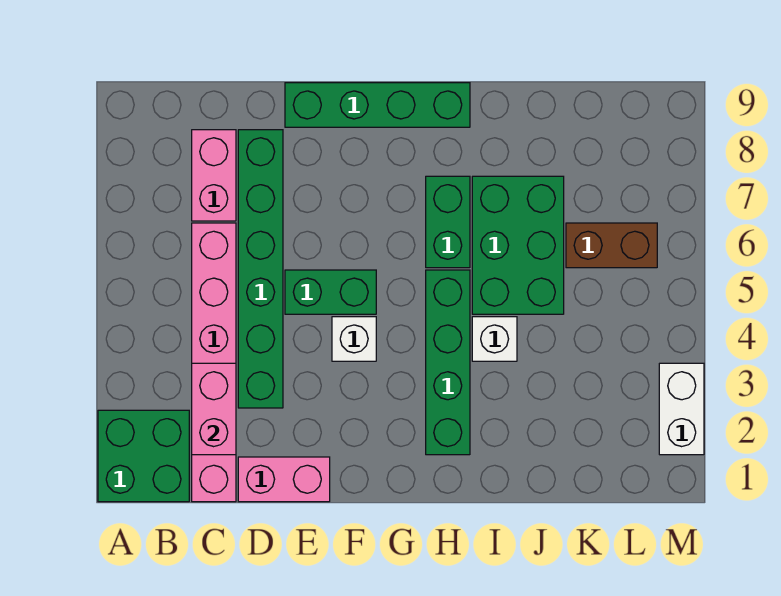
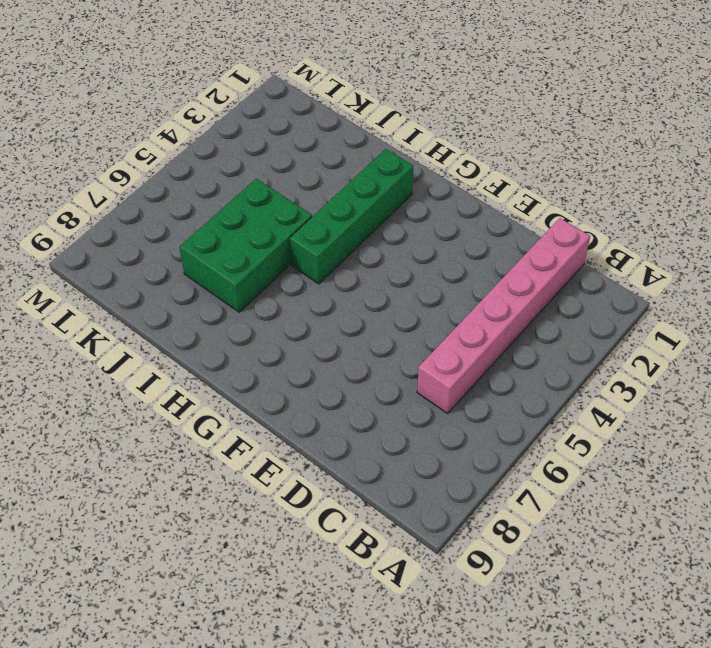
none -> green 2x2 brick [98,410,189,502]
none -> pink 1x2 brick [192,130,236,221]
none -> pink 1x2 brick [238,457,330,502]

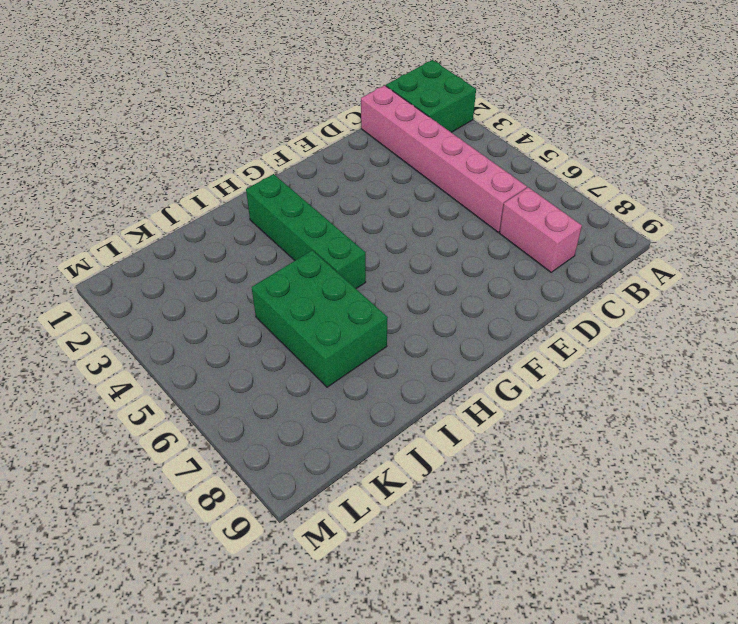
none -> pink 1x2 brick [238,457,330,502]
none -> green 1x6 brick [238,130,283,408]
none -> green 1x2 brick [285,270,376,314]

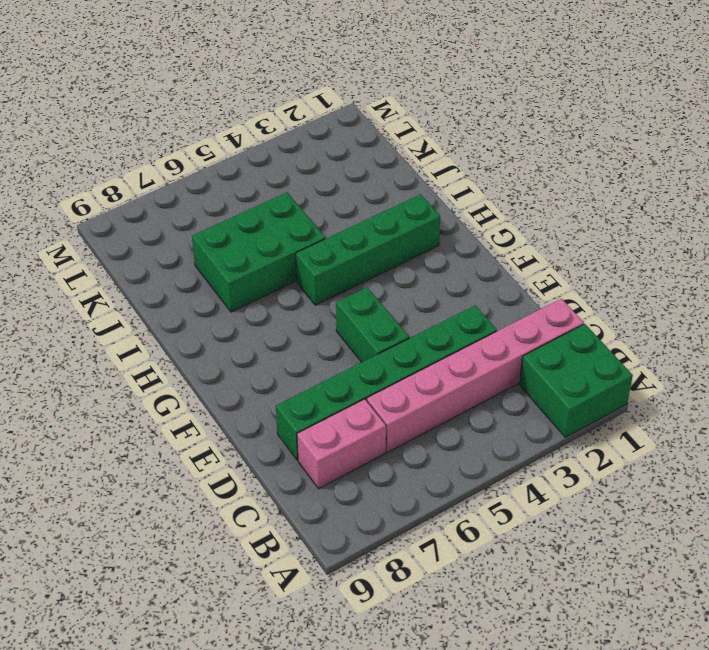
none -> pink 1x2 brick [238,457,330,502]
none -> green 1x4 brick [285,83,470,127]
none -> white 1x1 brick [332,317,376,361]

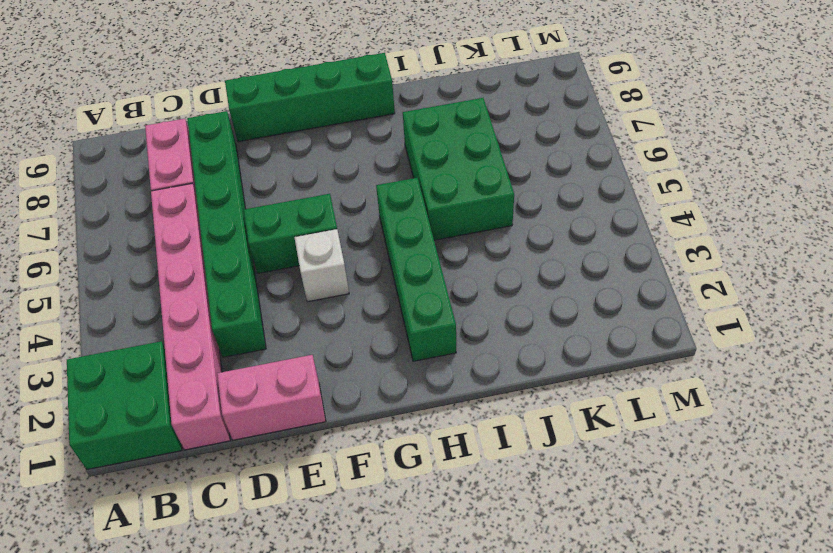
none -> green 1x2 brick [426,176,470,268]
none -> white 1x1 brick [472,317,517,361]
none -> brown 1x2 brick [566,223,657,268]

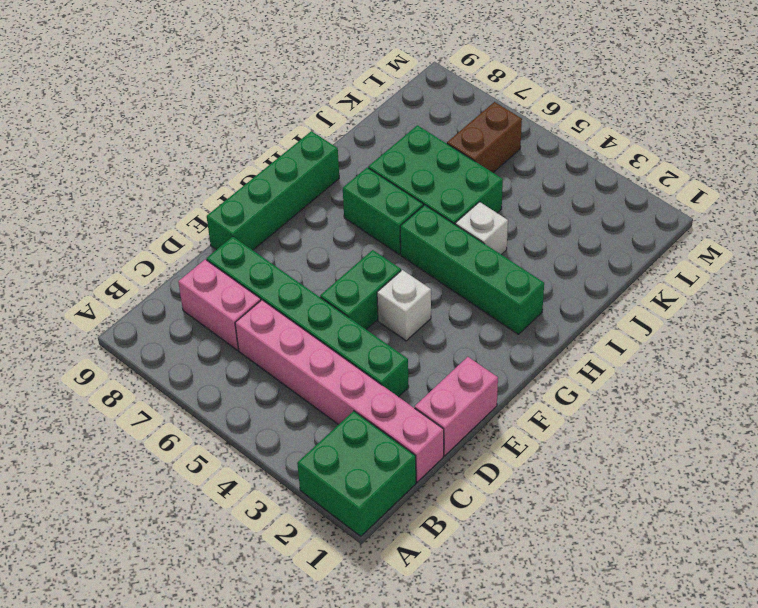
none -> white 1x2 brick [659,363,704,455]
none -> pink 1x2 brick [192,363,236,455]

